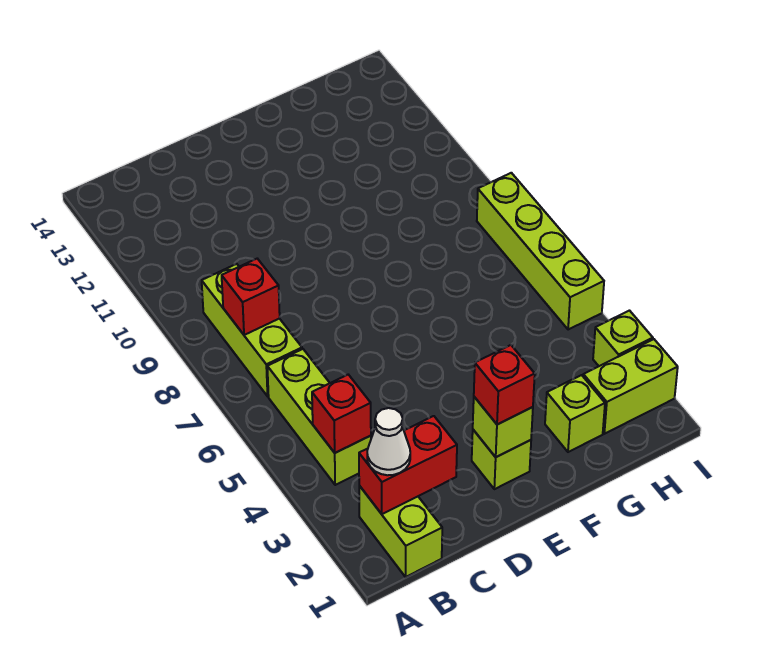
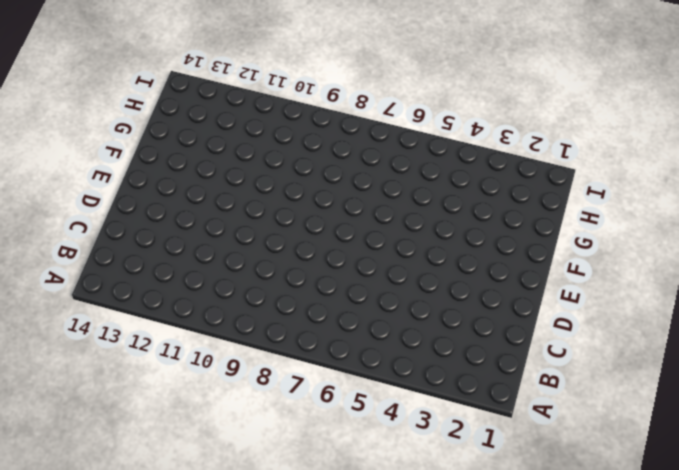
none -> lime 1x2 brick [359,486,442,577]
none -> lime 1x3 brick [267,349,371,485]
none -> lime 1x3 brick [202,264,302,396]

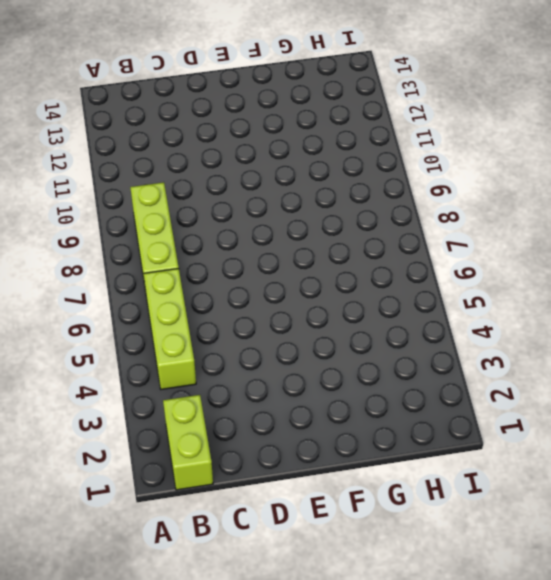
none -> lime 1x1 brick [472,430,531,489]
none -> lime 1x1 brick [545,375,605,452]
none -> lime 1x2 brick [583,339,678,434]

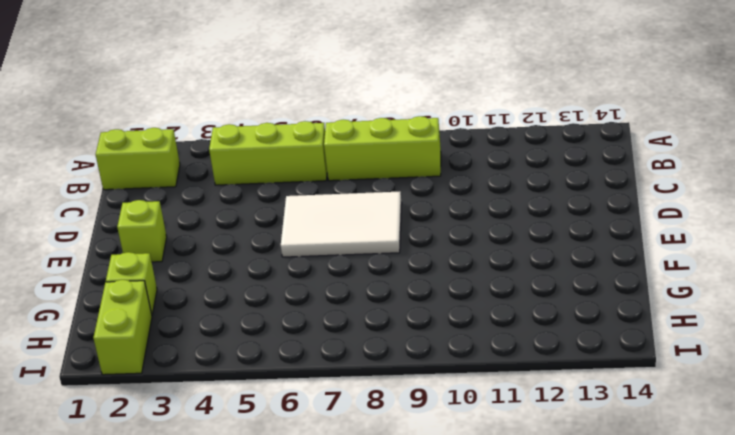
white 2x3 tile [281,191,402,257] -> none
none -> lime 1x1 brick [593,311,653,366]
none -> lime 1x4 brick [477,173,604,330]
none -> red 1x2 brick [359,416,457,514]

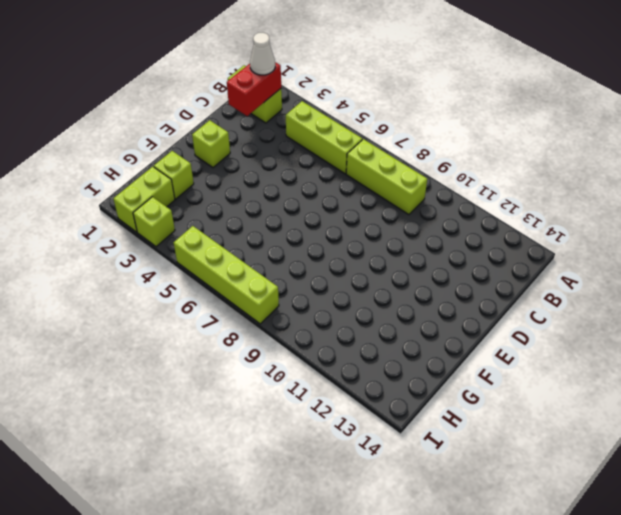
none -> red 1x1 brick [312,375,371,453]
none -> red 1x1 brick [222,259,280,335]
none -> lime 1x1 brick [473,397,533,457]

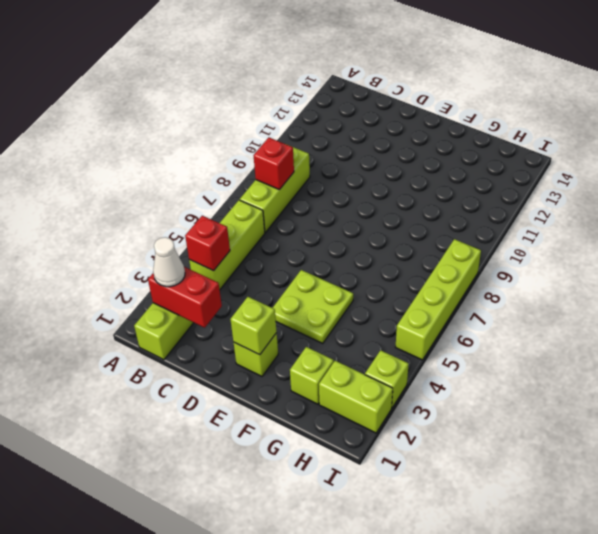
lime 2x2 plate [273,270,353,343] -> none
none -> red 1x1 brick [474,345,535,425]

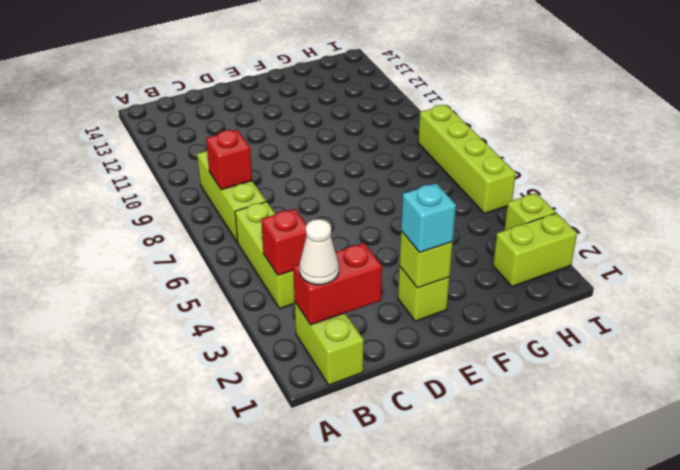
cyan 1x1 brick [401,183,456,253] -> red 1x1 brick [474,345,535,425]
none -> lime 1x1 brick [545,375,605,452]

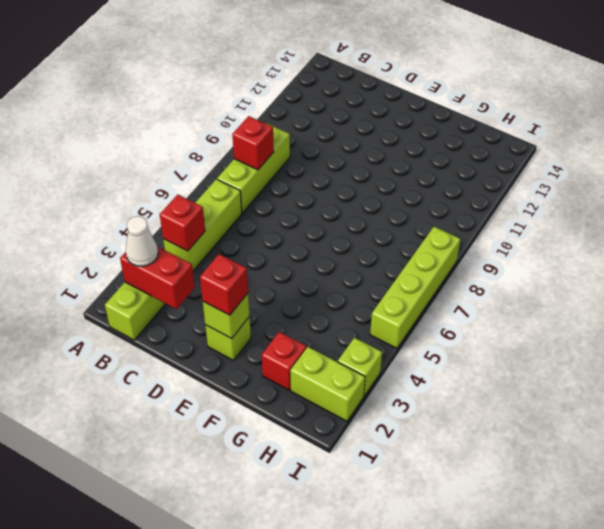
red 1x1 brick [262,332,306,390] -> lime 1x1 brick [545,375,605,452]

